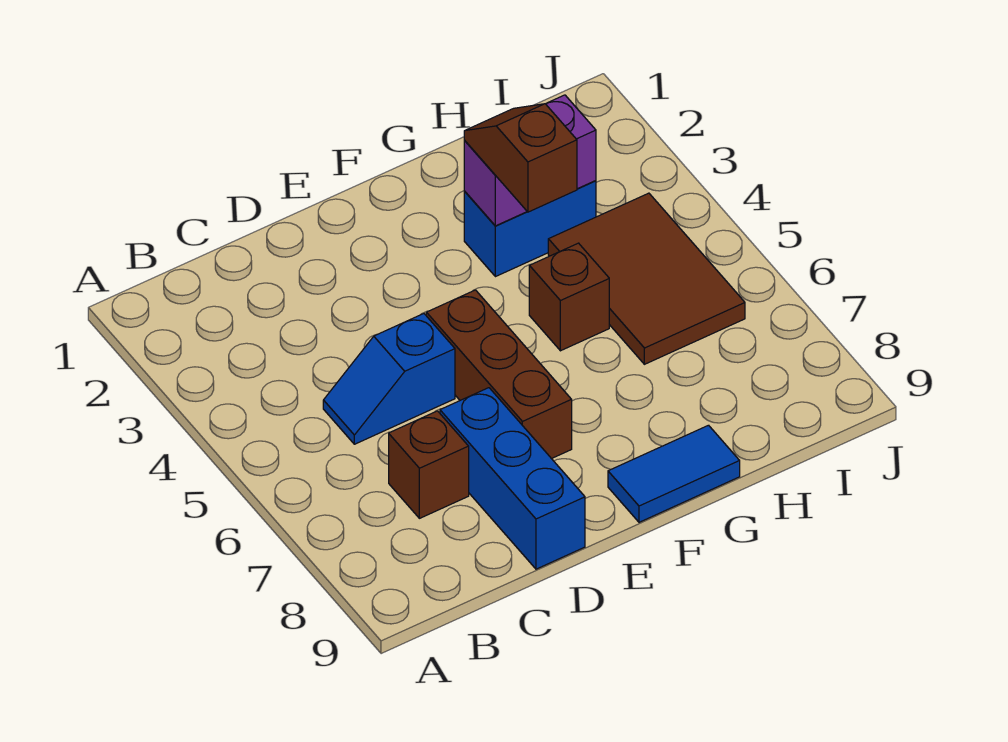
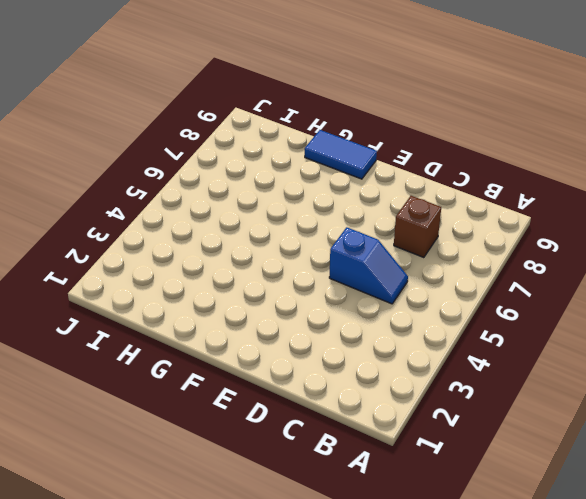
none -> blue 1x3 brick [440,388,585,569]
none -> brown 1x3 brick [426,290,572,459]

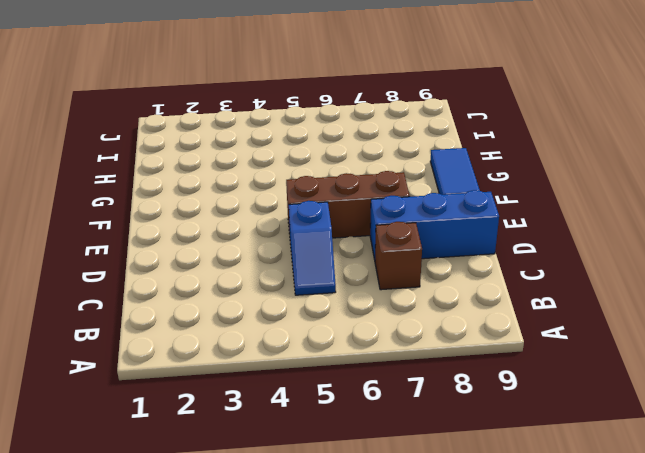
none -> blue 1x2 brick [464,181,596,277]
none -> brown 1x1 brick [529,243,609,351]

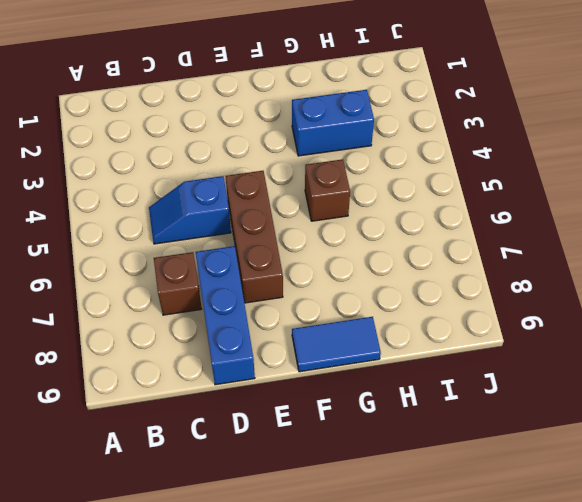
none -> brown 2x3 tile [548,193,745,364]
none -> purple 1x2 brick [464,95,596,226]

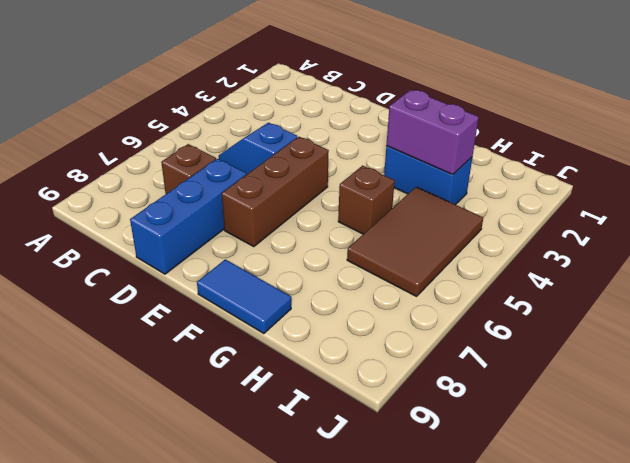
none -> brown 1x2 slope [464,104,577,212]

